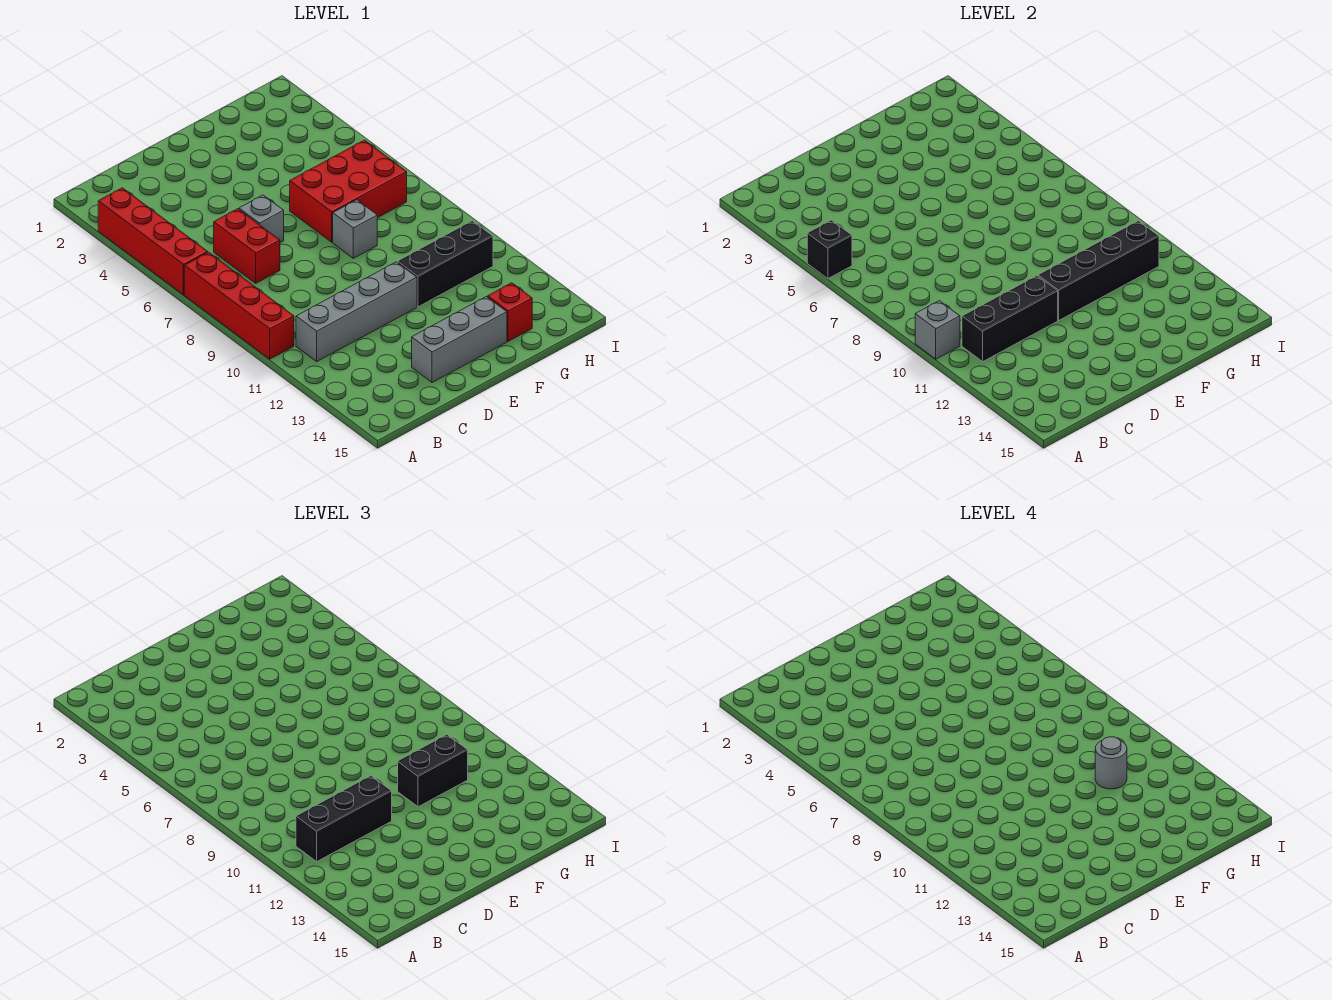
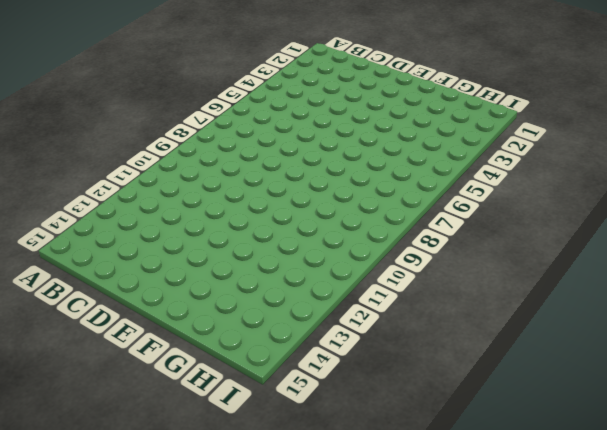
none -> red 1x4 brick [98,188,208,295]
none -> red 1x4 brick [184,252,294,359]
none -> grey 1x4 brick [296,262,417,361]

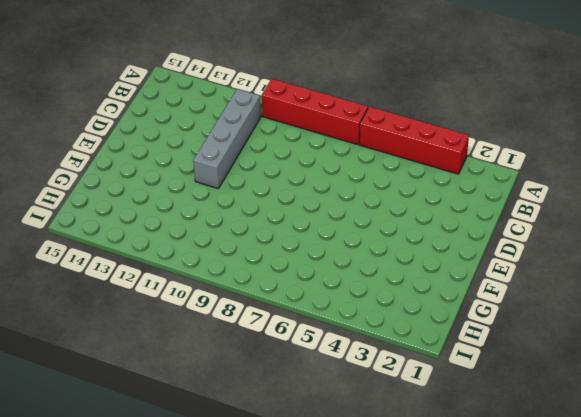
none -> red 1x2 brick [214,209,280,283]
none -> grey 1x1 brick [239,195,284,242]
none -> grey 1x3 brick [412,297,507,383]

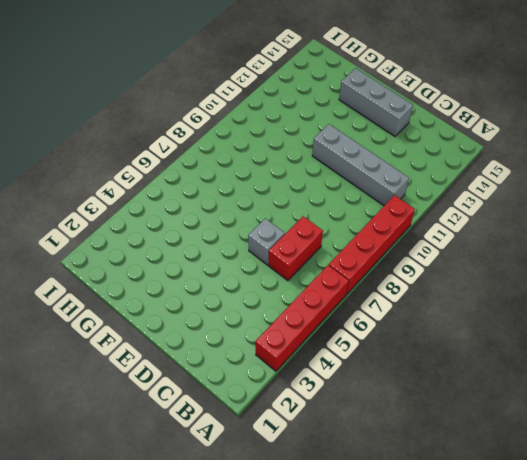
none -> red 2x3 brick [290,140,407,242]
none -> grey 1x1 brick [333,200,377,258]
none -> black 1x3 brick [398,221,493,307]

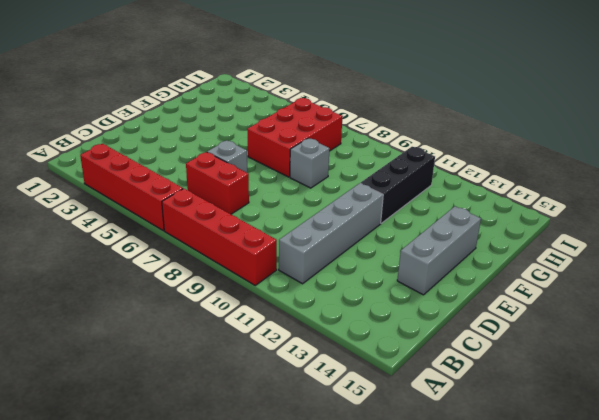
none -> red 1x1 brick [488,283,532,341]
none -> black 1x1 brick [807,220,852,279]
none -> grey 1x1 brick [915,301,960,359]

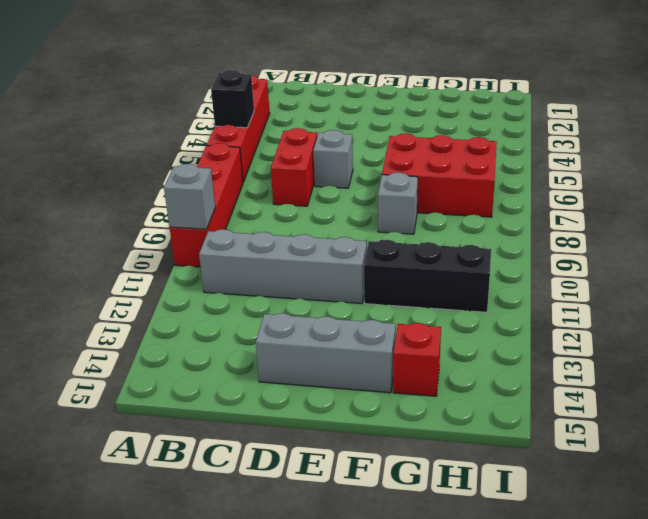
none -> black 1x3 brick [962,276,1058,361]
none -> black 1x4 brick [1038,221,1159,320]
none -> black 1x3 brick [296,776,392,861]

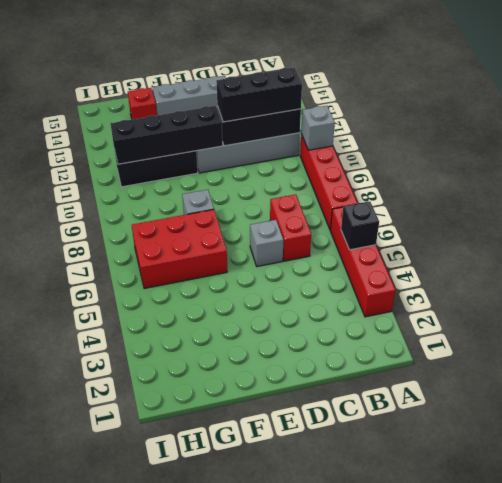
none -> black 1x2 brick [398,735,468,807]
none -> grey 1x1 round brick [1095,737,1127,789]

